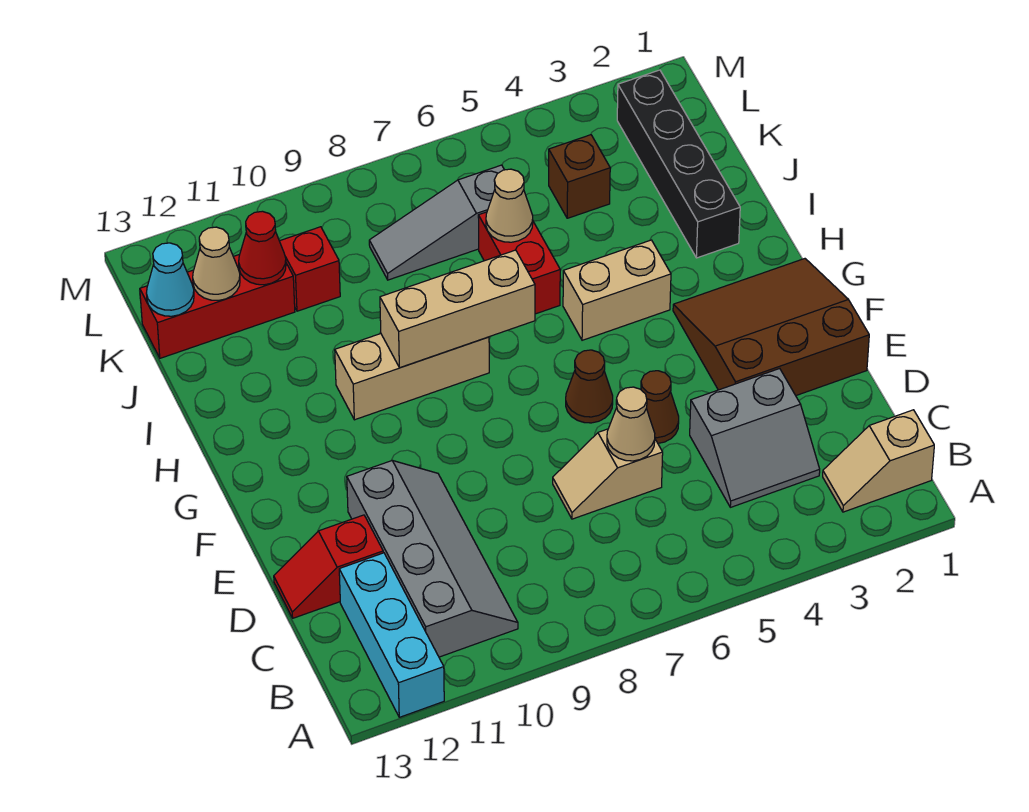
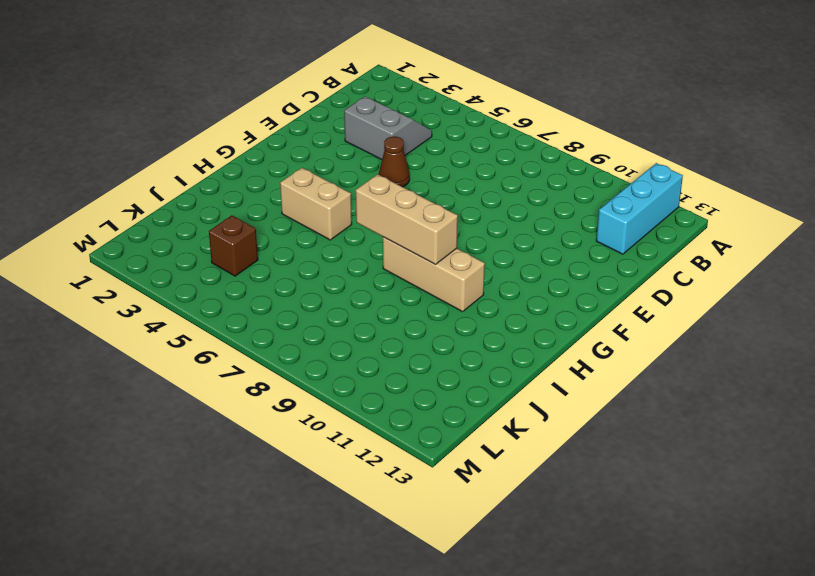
none -> tan 1x2 slope [823,410,934,512]
none -> grey 2x4 slope [347,461,518,657]
none -> tan 1x2 slope [553,429,663,519]

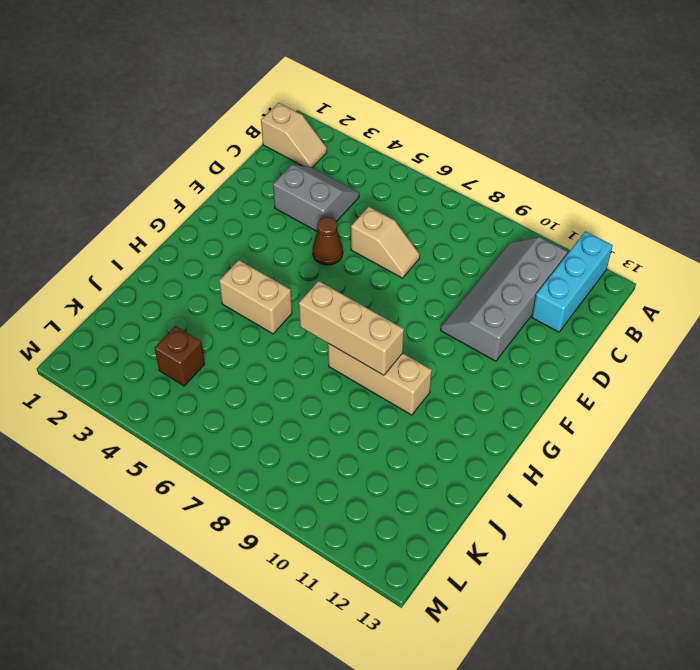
none -> red 1x2 slope [274,515,383,618]
none -> brown 3x3 slope [673,259,869,395]
none -> brown 1x1 cone [566,350,613,423]

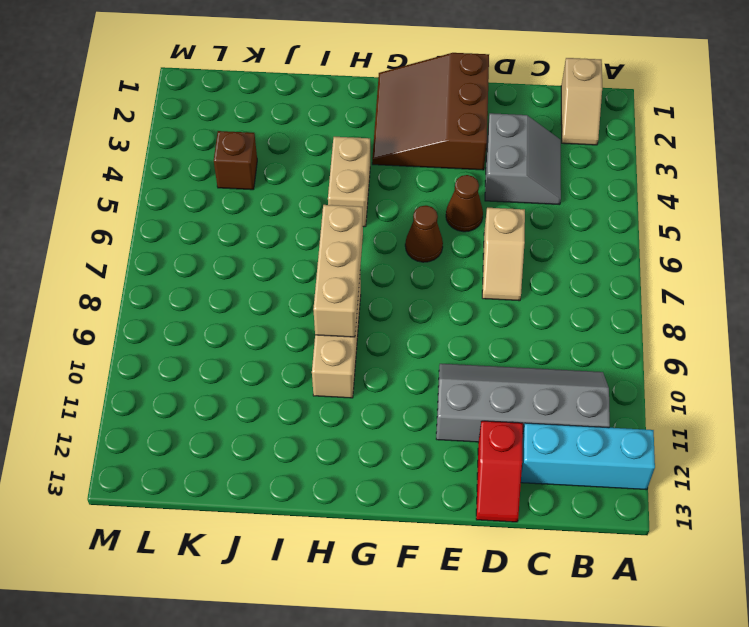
none -> black 1x4 brick [617,70,740,258]
none -> red 1x2 brick [478,212,560,314]
none -> grey 1x3 slope [369,165,504,280]

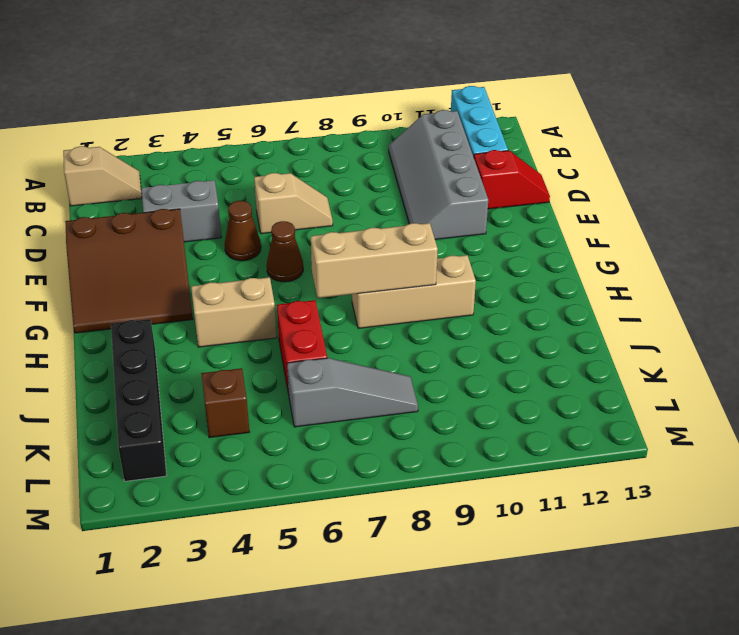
none -> red 1x1 brick [280,227,340,311]
none -> red 1x3 brick [140,254,295,358]
none -> tan 1x1 cone [607,387,655,461]

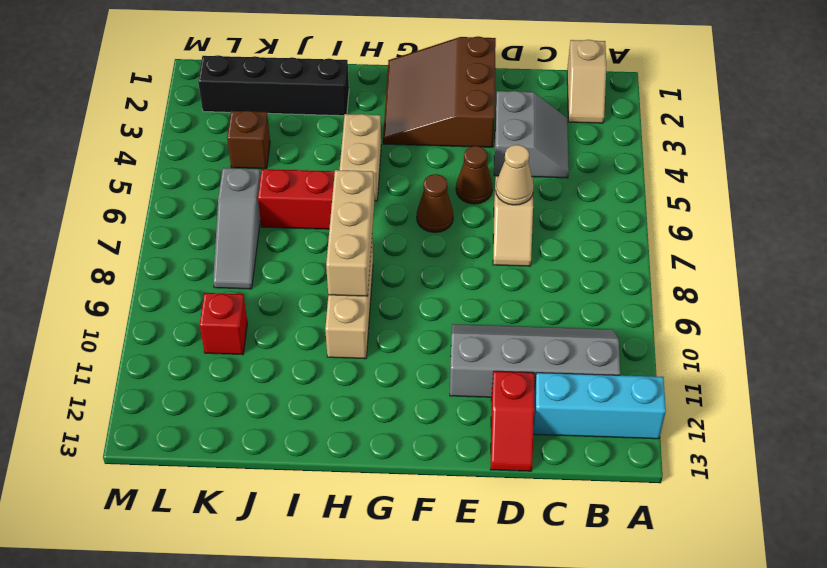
none -> red 1x3 brick [140,254,295,358]
none -> tan 1x1 cone [486,169,533,242]
none -> red 1x1 cone [239,211,286,285]

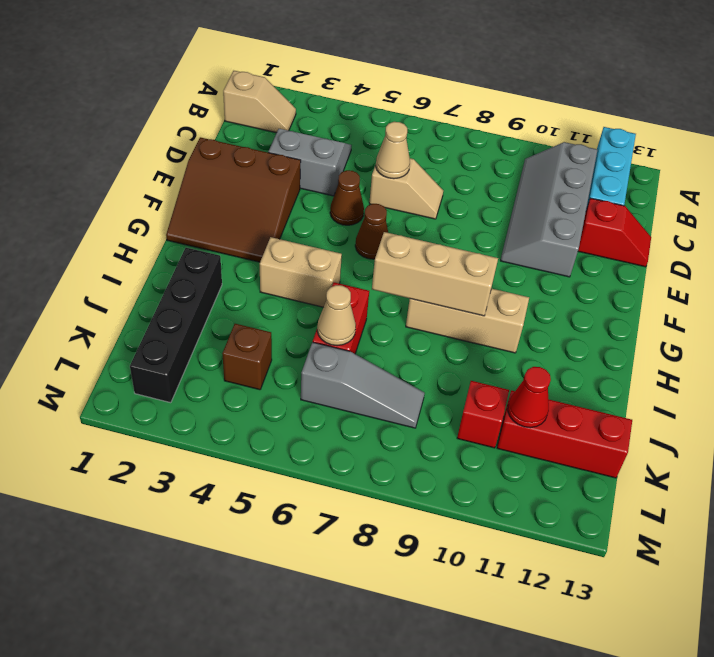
none -> tan 1x1 cone [193,227,240,300]
none -> cyan 1x1 cone [146,243,194,316]

